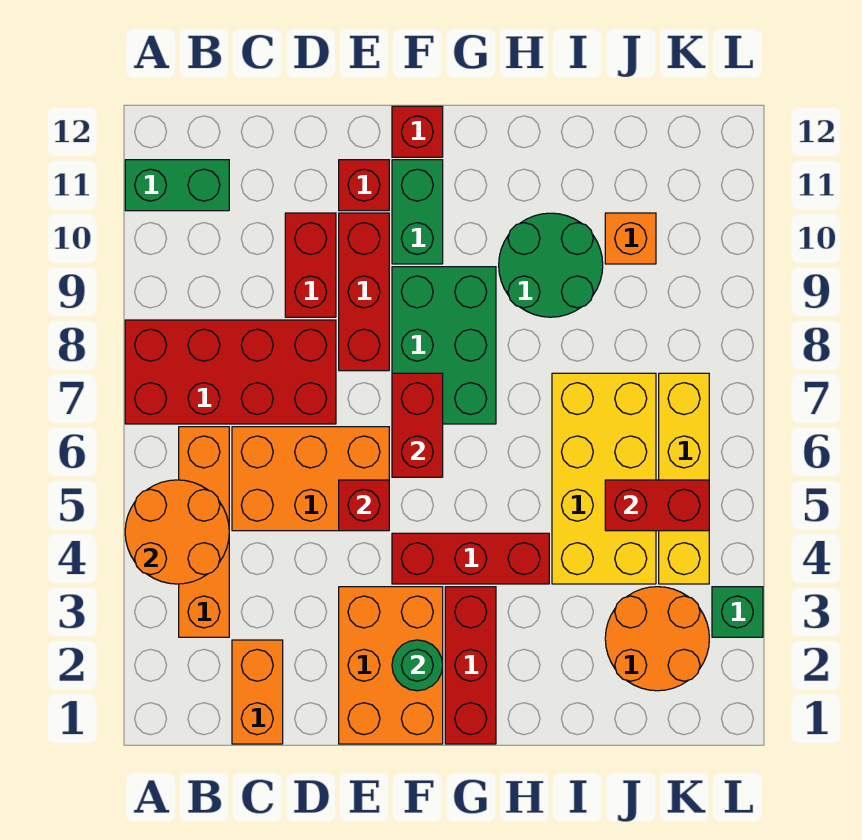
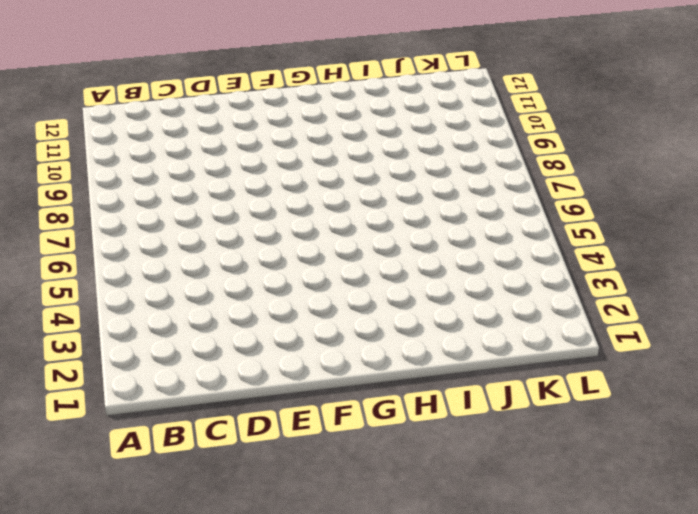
none -> red 2x4 brick [125,320,336,424]
none -> green 1x2 brick [125,160,229,211]
none -> orange 1x4 brick [179,427,229,637]

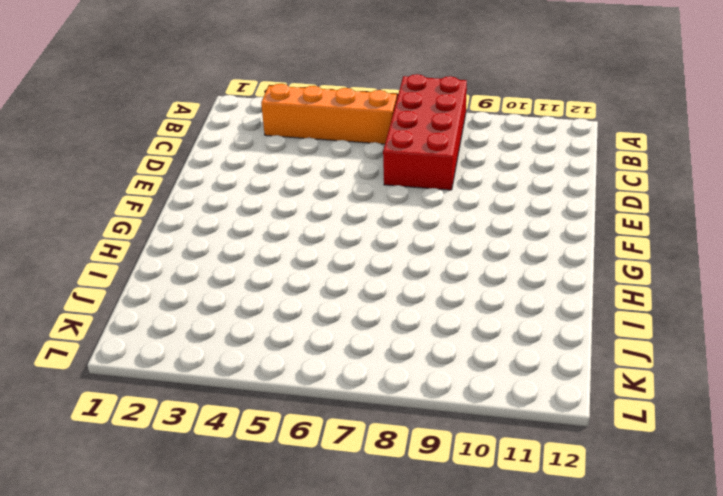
none -> green 1x2 brick [125,160,229,211]
none -> orange 1x2 brick [232,640,283,744]
none -> orange 2x3 brick [232,427,389,531]

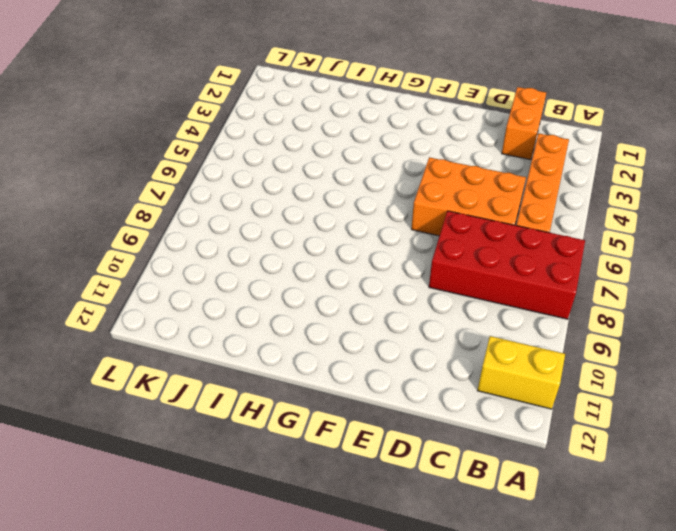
yellow 1x2 brick [477,336,565,409] -> green 1x2 brick [125,160,229,211]
none -> red 1x2 brick [285,213,336,317]
none -> orange 2x3 brick [339,587,443,744]
none -> red 1x3 brick [339,213,389,371]

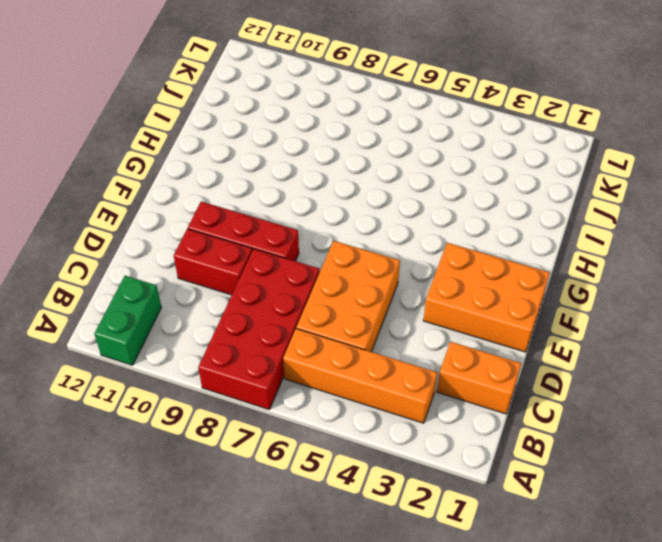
none -> red 1x1 brick [339,160,389,211]
none -> red 1x3 brick [392,533,549,584]
none -> green 2x3 brick [392,267,496,424]

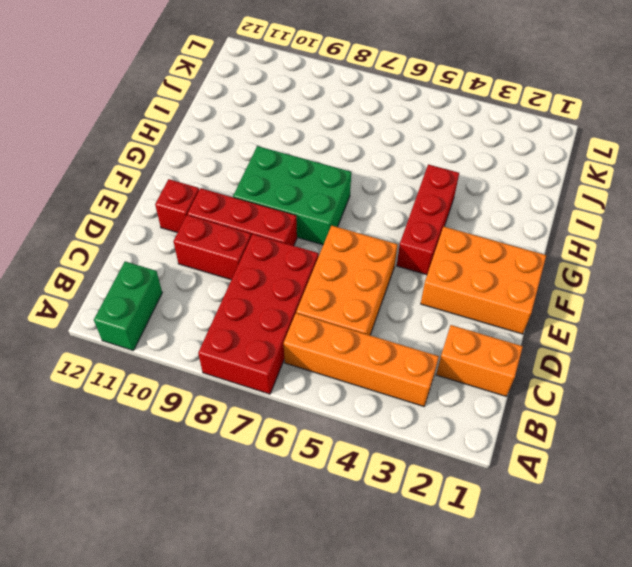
none -> green 1x2 brick [392,160,443,264]
none -> red 1x1 brick [392,106,443,157]
none -> red 1x3 brick [445,587,496,744]

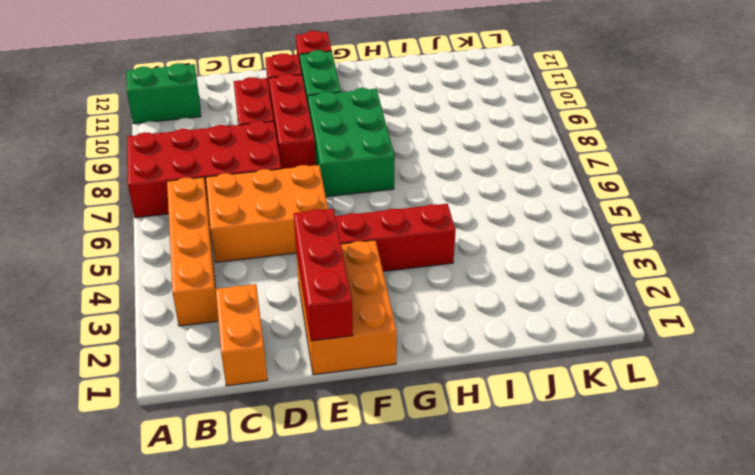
red 1x3 brick [294,209,353,341] -> red 1x3 brick moved to [445,587,496,744]
none -> green 2x2 round brick [499,213,603,317]
none -> yellow 2x4 brick [552,373,656,584]
none -> orange 2x2 round brick [605,587,709,691]

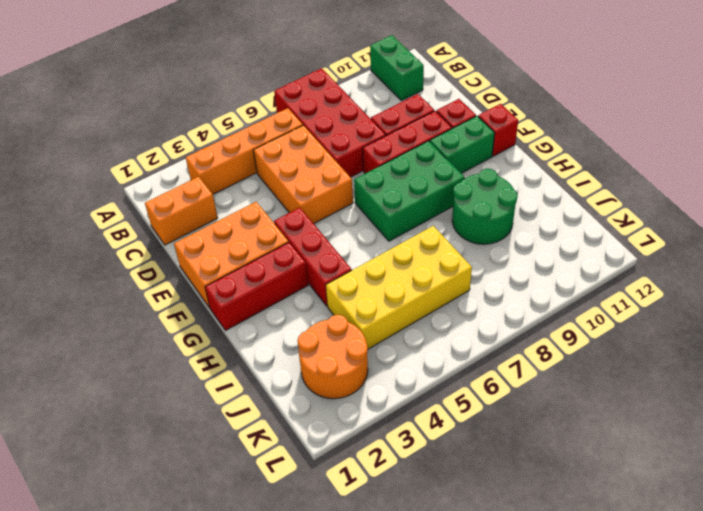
none -> orange 1x1 brick [605,213,656,264]
none -> yellow 1x4 brick [659,373,709,584]
none -> green 1x1 brick [712,587,763,637]

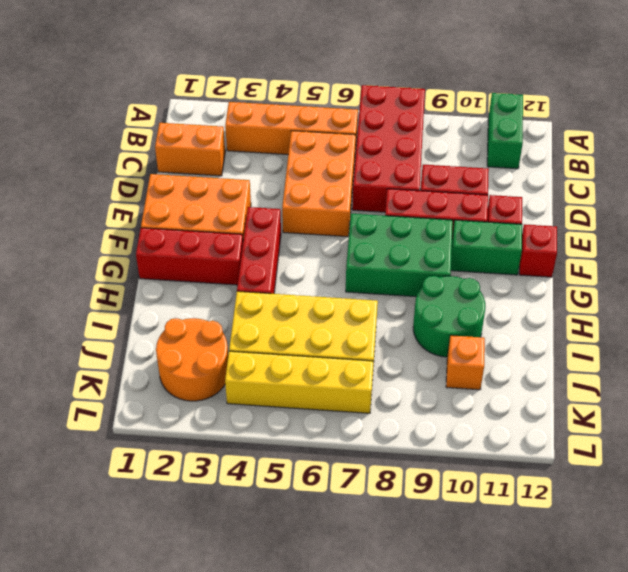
none -> green 1x1 brick [712,587,763,637]
none -> orange 2x2 round brick [125,480,229,584]
none -> red 1x1 brick [339,480,389,531]

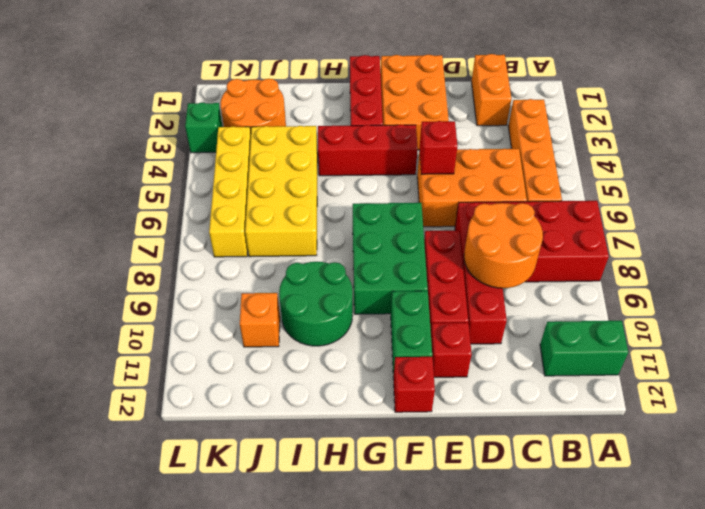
orange 2x2 round brick [464,203,543,288] -> orange 2x2 round brick moved to [125,480,229,584]
none -> green 1x1 round brick [392,640,443,691]
none -> red 1x2 brick [392,373,443,477]
none -> red 1x2 brick [605,480,709,531]

